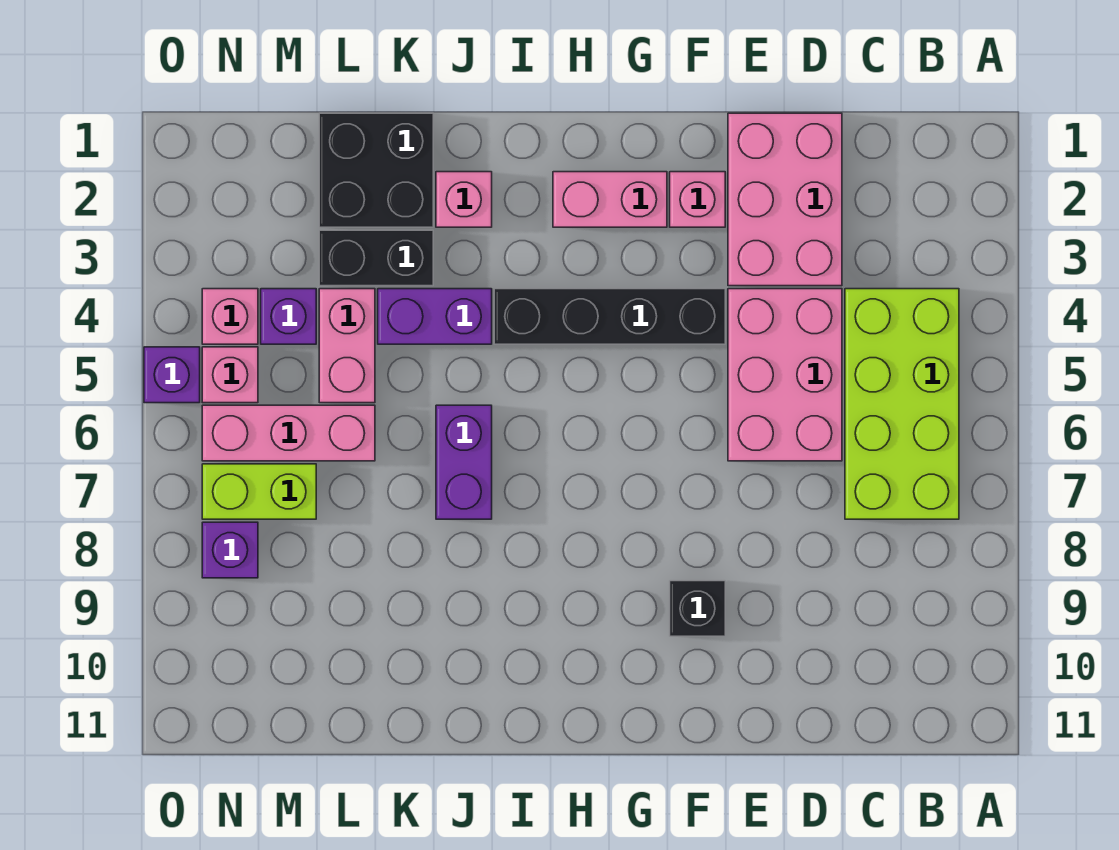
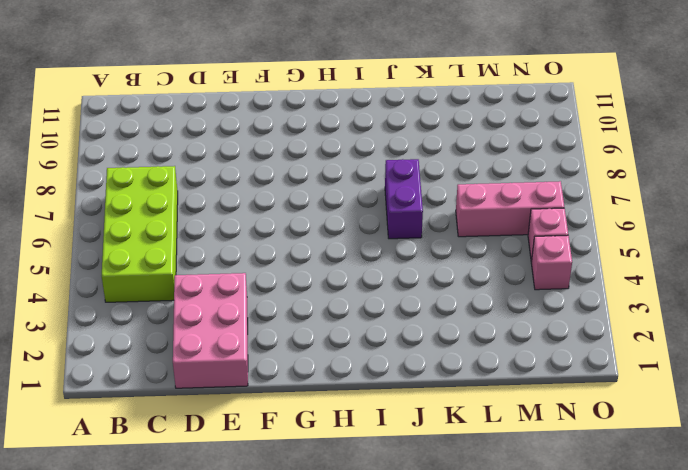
none -> pink 2x3 brick [728,289,842,461]
none -> pink 1x1 brick [670,172,725,227]
none -> black 1x4 brick [494,289,725,344]

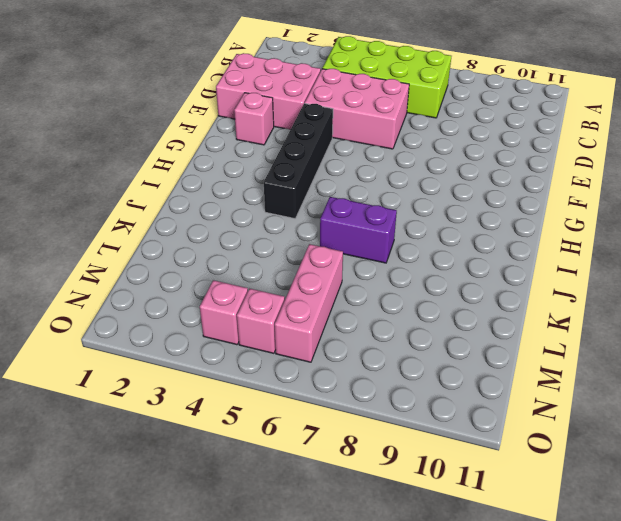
none -> black 1x1 brick [670,581,725,636]
none -> pink 1x2 brick [553,172,667,227]
none -> pink 1x1 brick [436,172,492,227]

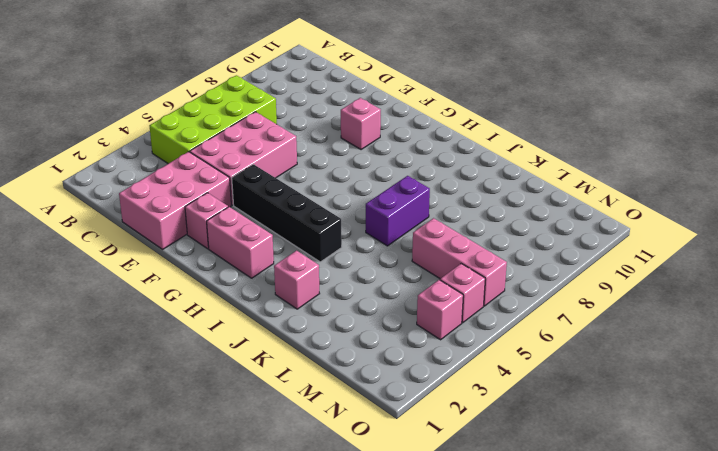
pink 1x1 brick [341,98,381,150] -> black 1x1 brick [670,581,725,636]
none -> purple 1x2 brick [378,289,492,344]
none -> black 2x2 brick [319,113,433,227]
none -> black 1x2 brick [319,230,433,286]

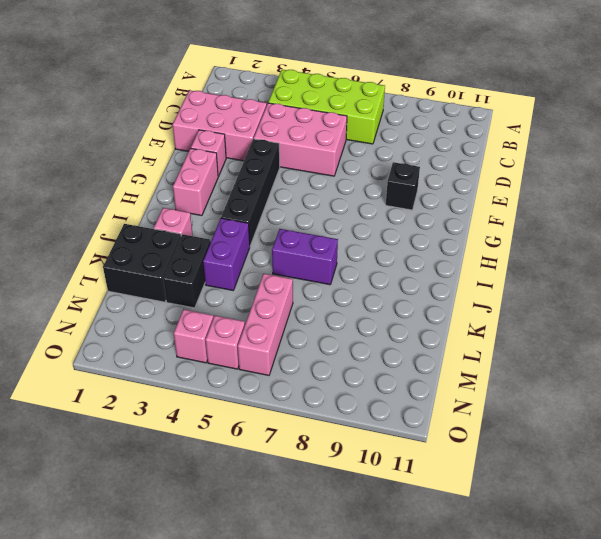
none -> pink 1x2 brick [319,289,375,403]
none -> purple 1x1 brick [261,289,316,344]
none -> lime 1x2 brick [202,464,316,519]

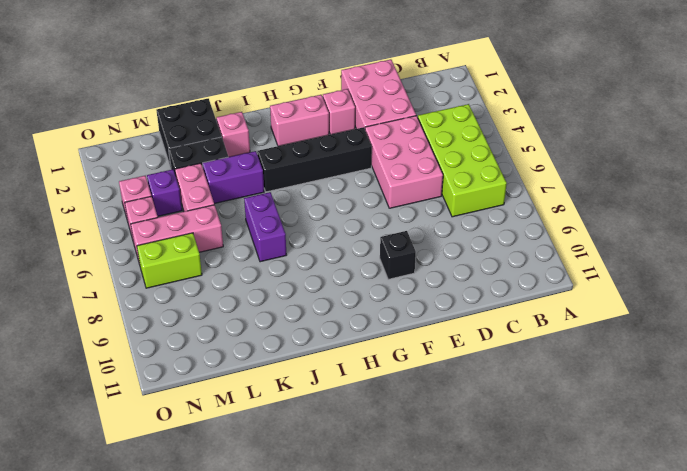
none -> purple 1x1 brick [202,522,258,578]
none -> purple 1x1 brick [144,347,200,403]

